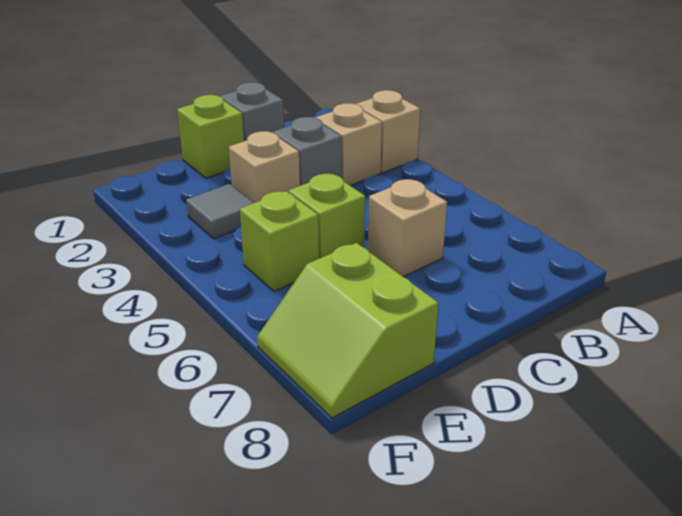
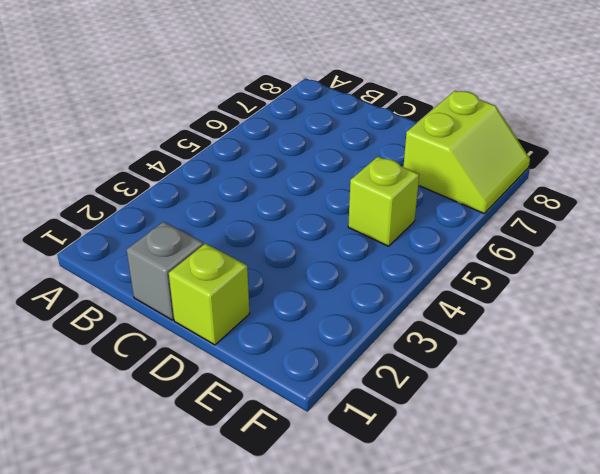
none -> tan 1x1 brick [356,90,420,173]
none -> tan 1x1 brick [315,103,382,186]

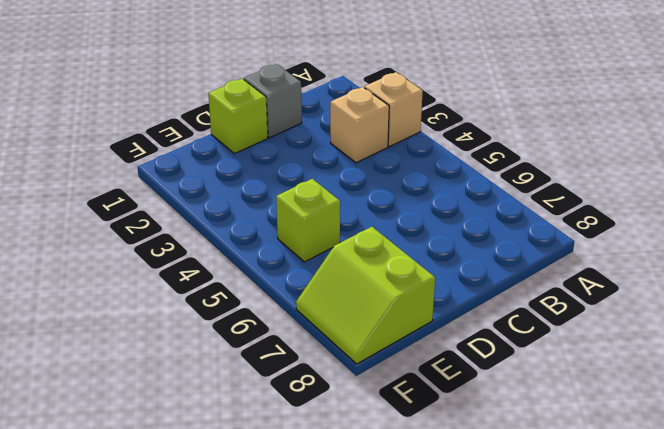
none -> grey 1x1 brick [273,117,342,186]
none -> tan 1x1 brick [368,179,447,277]

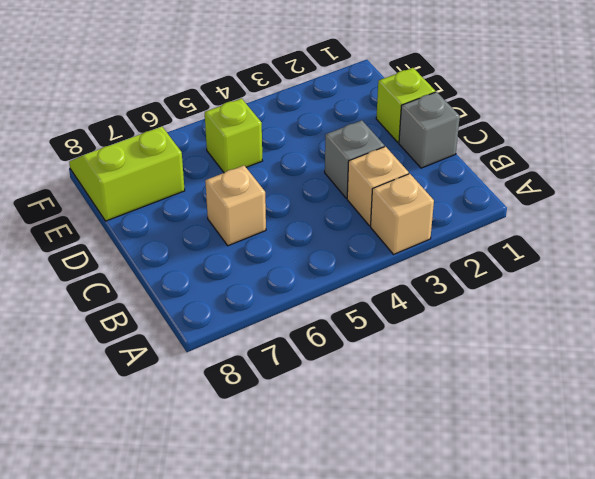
none -> tan 1x1 brick [229,131,300,203]
none -> lime 1x1 brick [289,174,365,259]

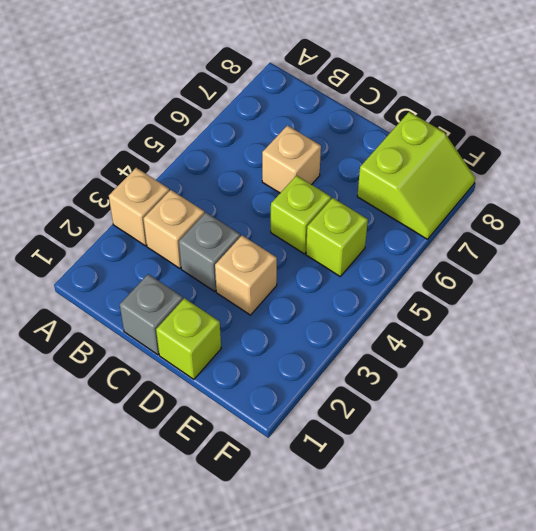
none -> grey 1x1 tile [186,184,253,239]

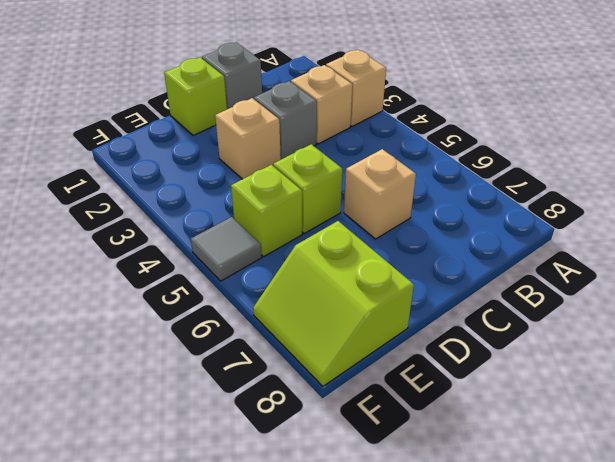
grey 1x1 tile [191,217,262,281] -> grey 1x1 tile moved to [186,184,253,239]

